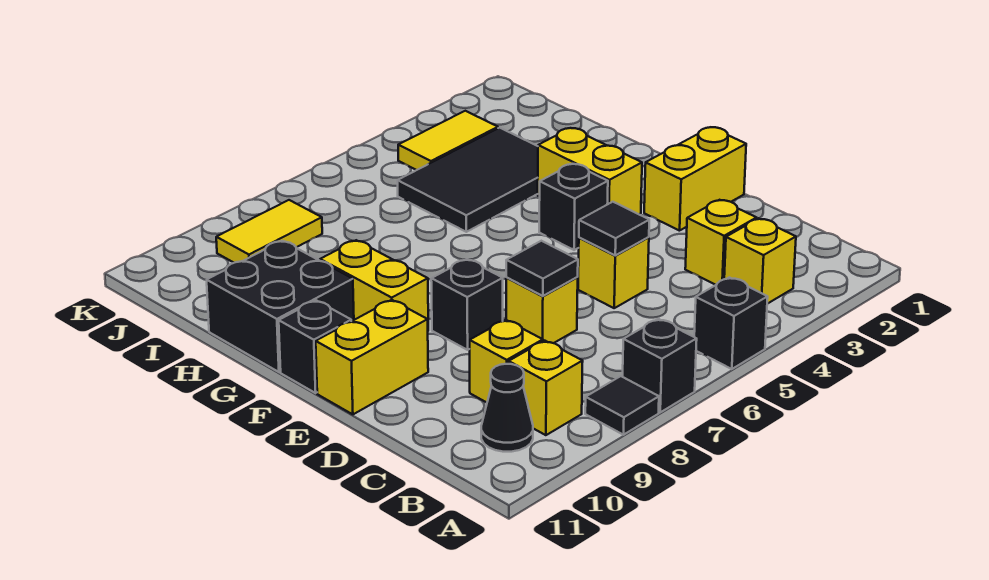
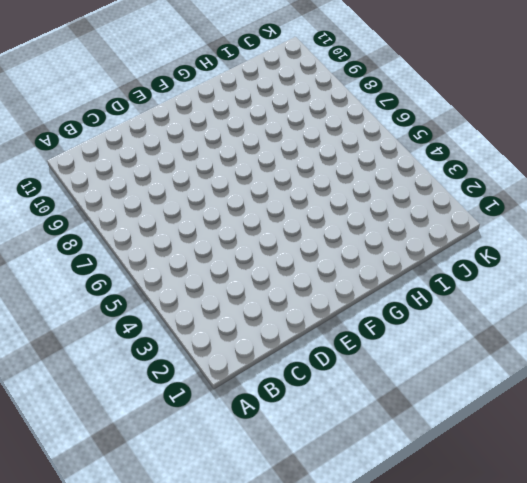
none -> black 1x1 brick [694,277,768,369]
none -> black 1x1 brick [623,319,697,412]
none -> black 1x1 tile [585,376,659,435]

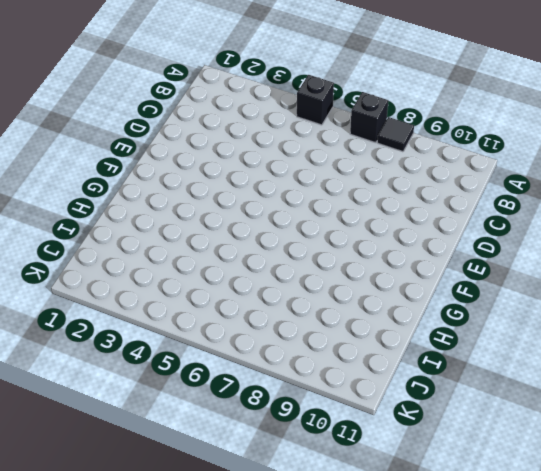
none -> yellow 1x1 brick [724,218,796,304]
none -> yellow 1x1 brick [509,341,583,435]
none -> black 1x1 cone [481,364,533,452]

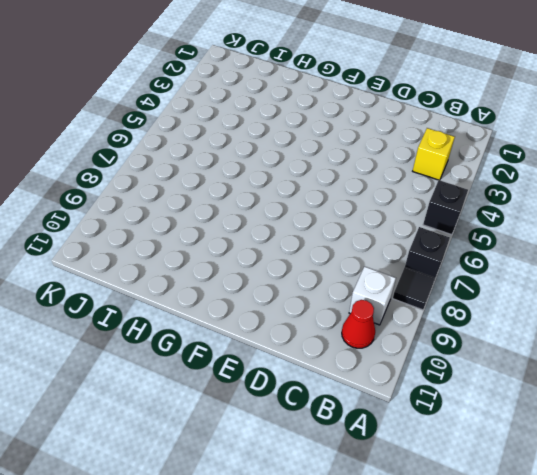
white 1x1 brick [349,267,396,325] -> yellow 1x1 brick [509,341,583,435]
red 1x1 cone [342,300,375,348] -> black 1x1 cone [481,364,533,452]
none -> yellow 1x1 brick [685,200,757,285]
none -> yellow 1x1 brick [470,320,543,403]
none -> yellow 1x1 brick [578,237,649,308]

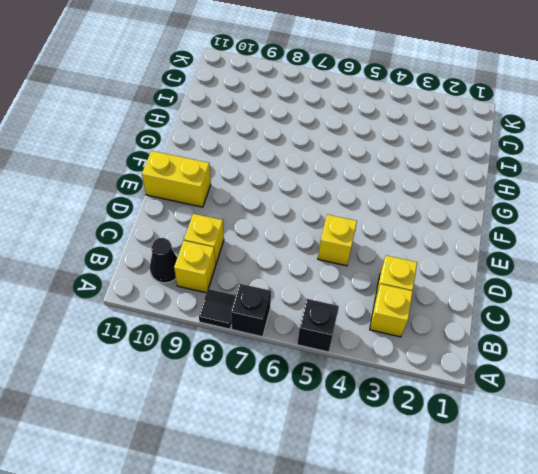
none -> yellow 1x1 brick [506,277,578,343]
none -> yellow 1x2 brick [644,127,746,231]
none -> black 1x1 brick [431,259,503,350]

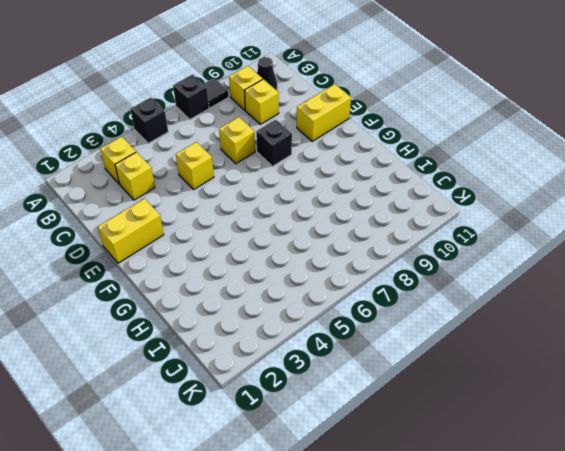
none -> yellow 1x2 brick [538,128,642,214]
none -> black 1x1 brick [539,164,608,250]
none -> yellow 1x2 brick [320,240,428,320]

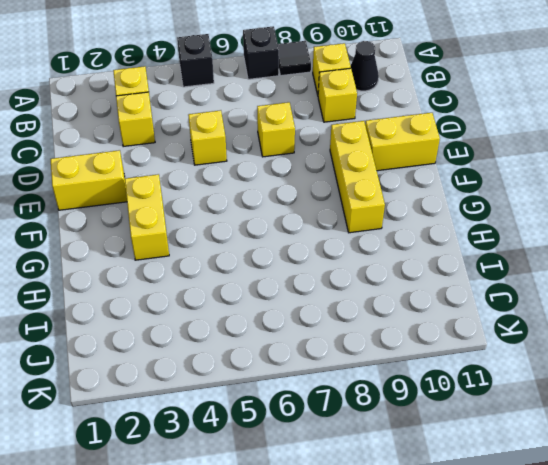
yellow 1x3 brick [330,121,385,233] -> yellow 1x2 brick [320,240,428,320]
none -> black 1x1 brick [431,259,503,350]
none -> black 1x1 brick [539,164,608,250]
none -> black 1x1 brick [279,300,351,393]

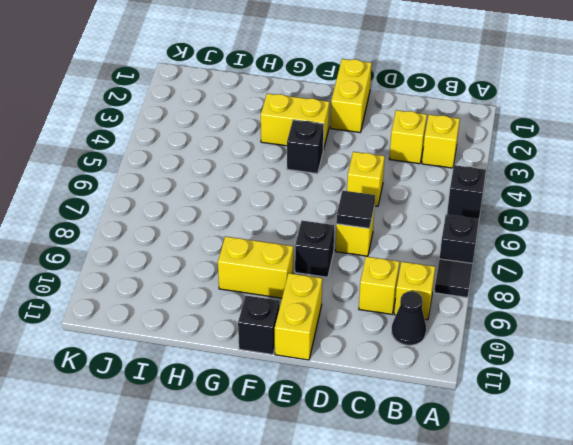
none -> black 2x2 brick [207,241,354,372]
none -> black 2x3 tile [397,128,538,232]
none -> yellow 1x2 tile [398,111,498,170]

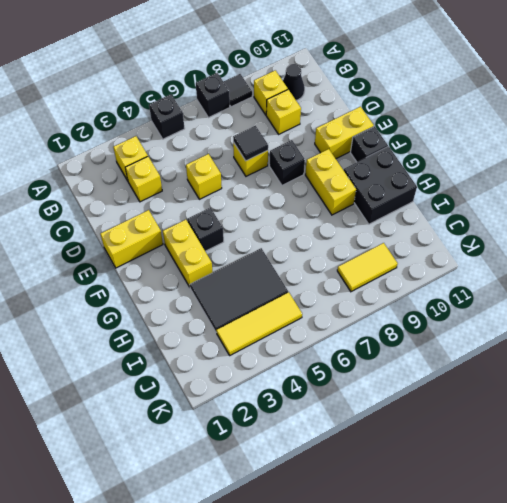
yellow 1x3 tile [216,292,302,355] -> yellow 1x2 tile [398,111,498,170]
none -> black 1x1 tile [579,202,649,255]

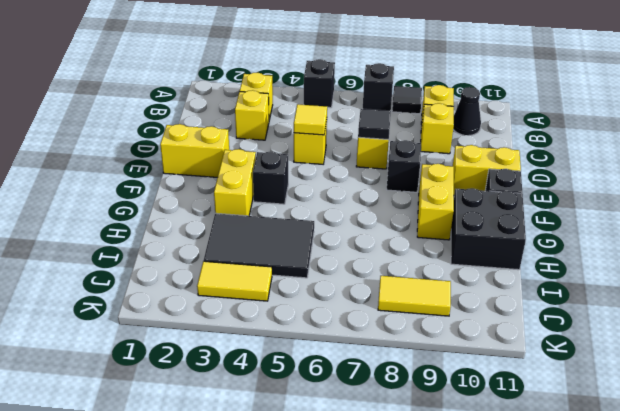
yellow 1x1 tile [294,104,327,135] -> black 1x1 tile [579,202,649,255]

